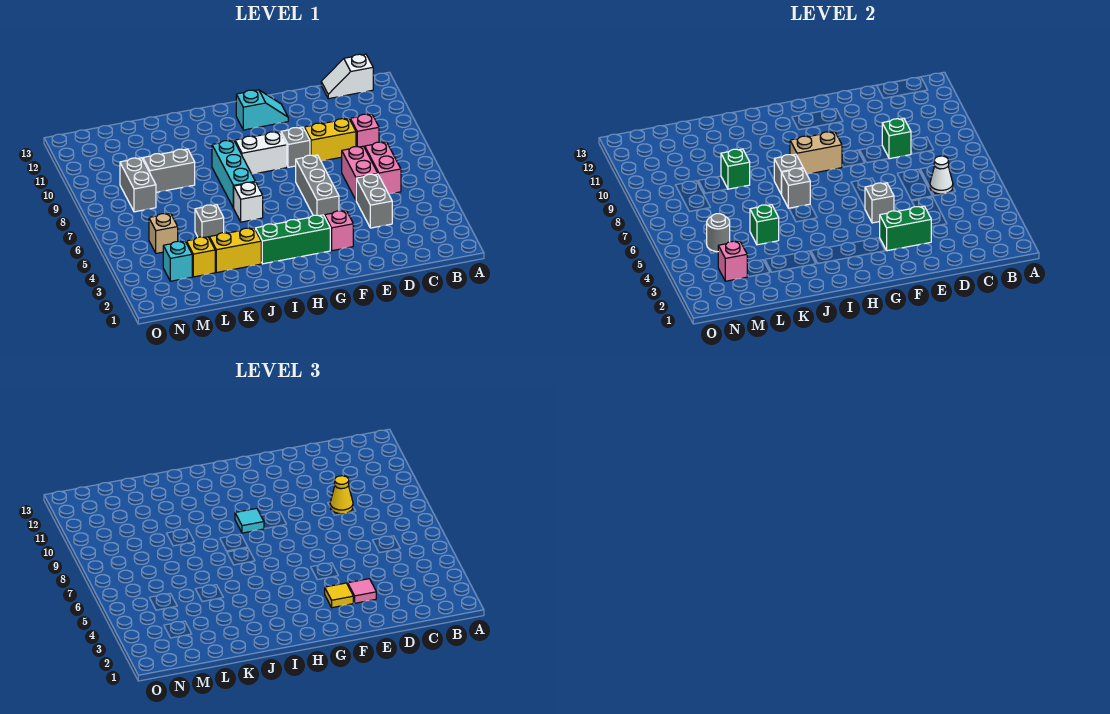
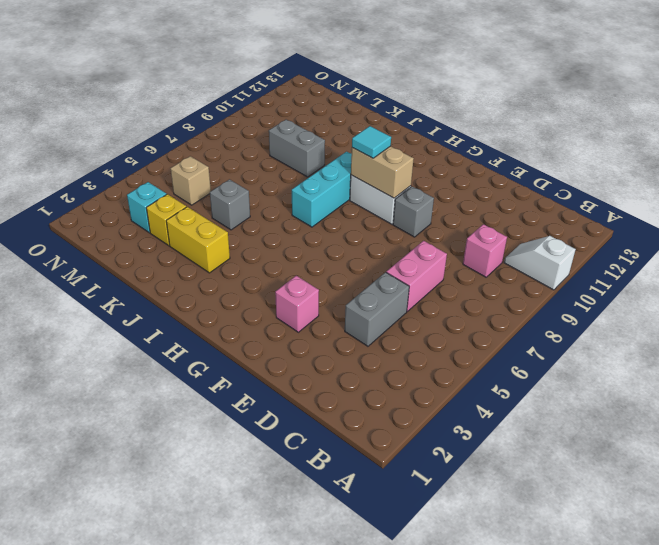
white 1x2 slope [504,236,576,290] -> white 1x2 slope moved to [321,54,373,99]
none -> pink 1x2 brick [365,142,401,194]
none -> yellow 1x2 brick [304,119,356,161]
none -> grey 1x3 brick [296,155,339,216]
none -> cyan 1x2 slope [236,90,288,130]

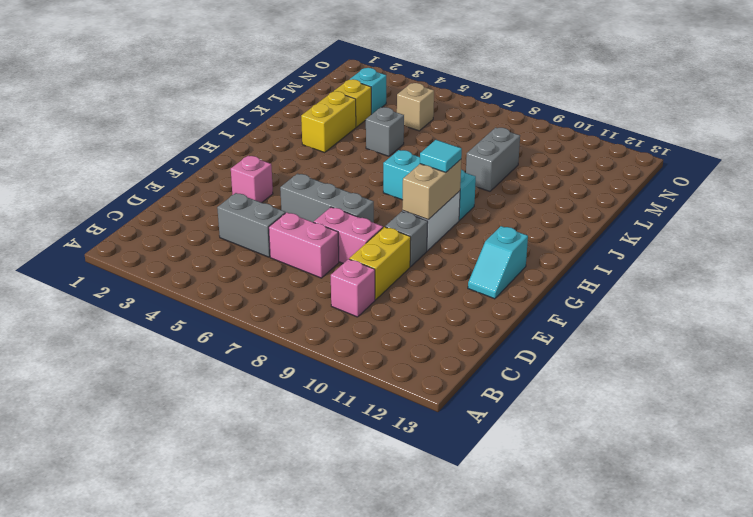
pink 1x2 brick [314,207,383,263] -> pink 1x2 brick moved to [365,142,401,194]
none -> white 1x2 slope [321,54,373,99]
none -> green 1x3 brick [256,215,330,264]
none -> white 1x1 brick [234,182,263,222]
none -> grey 1x2 brick [120,158,156,212]

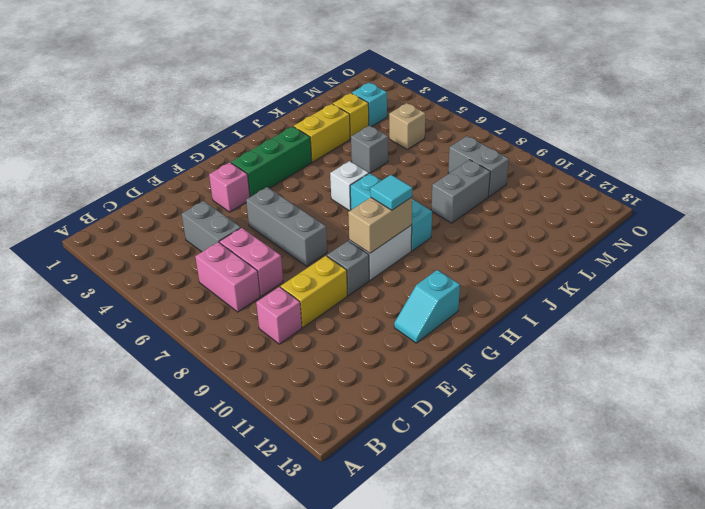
none -> white 1x2 slope [321,54,373,99]
none -> white 1x1 cone [930,156,953,194]
none -> green 1x1 brick [882,119,911,159]
none -> green 1x2 brick [880,206,931,251]

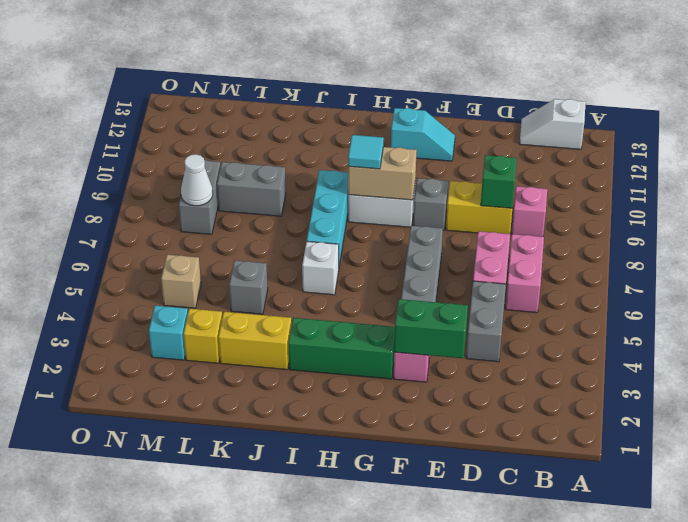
white 1x1 cone [181,154,213,206] -> white 1x1 cone moved to [930,156,953,194]
none -> grey 1x1 brick [865,183,894,223]
none -> grey 1x1 brick [782,168,810,208]
none -> grey 1x1 brick [774,154,803,194]
none -> green 1x1 brick [750,205,779,245]

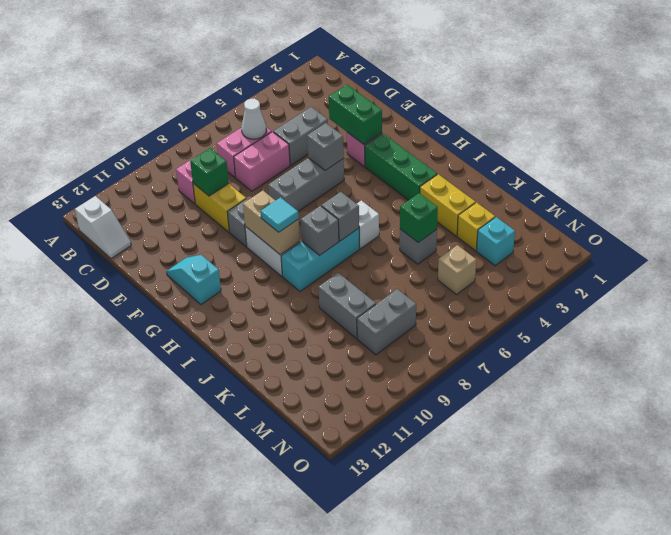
none -> green 1x1 brick [721,149,750,189]
none -> pink 1x1 brick [718,241,747,281]
none -> grey 1x1 round brick [707,214,730,252]
none -> yellow 1x1 cone [330,476,353,514]

